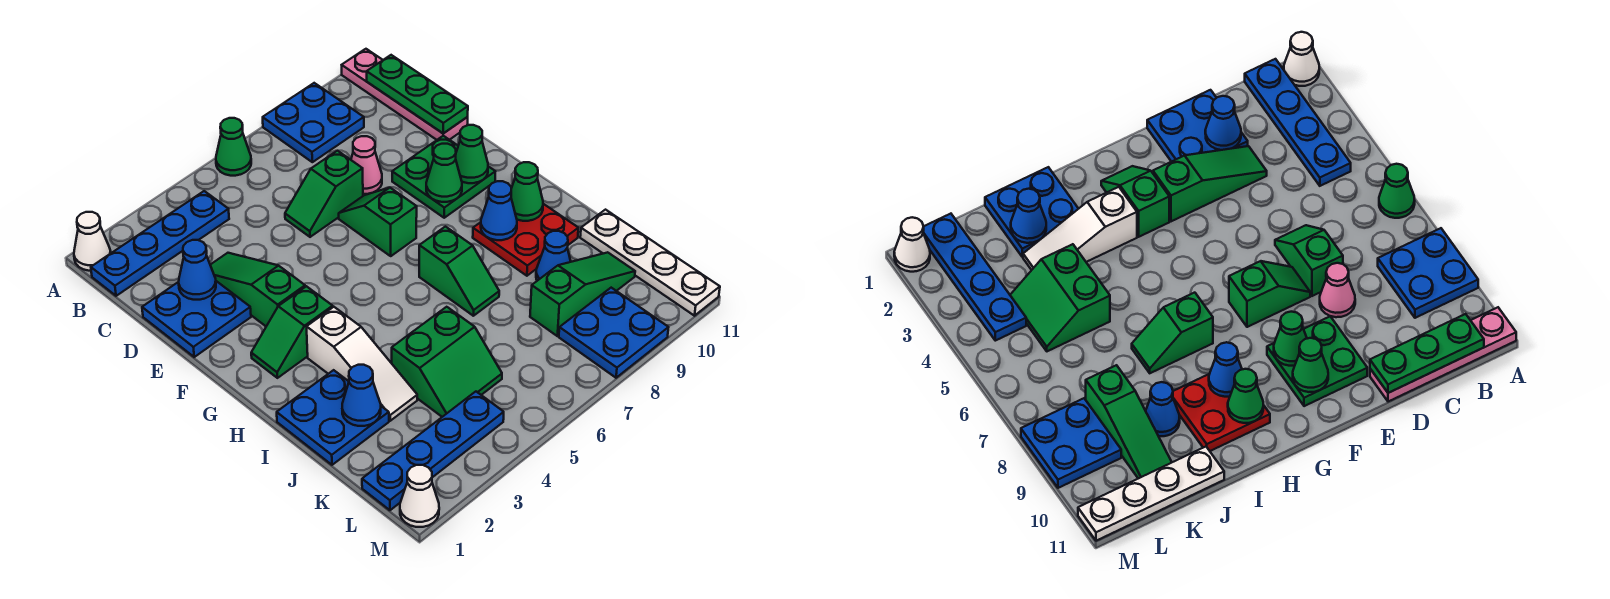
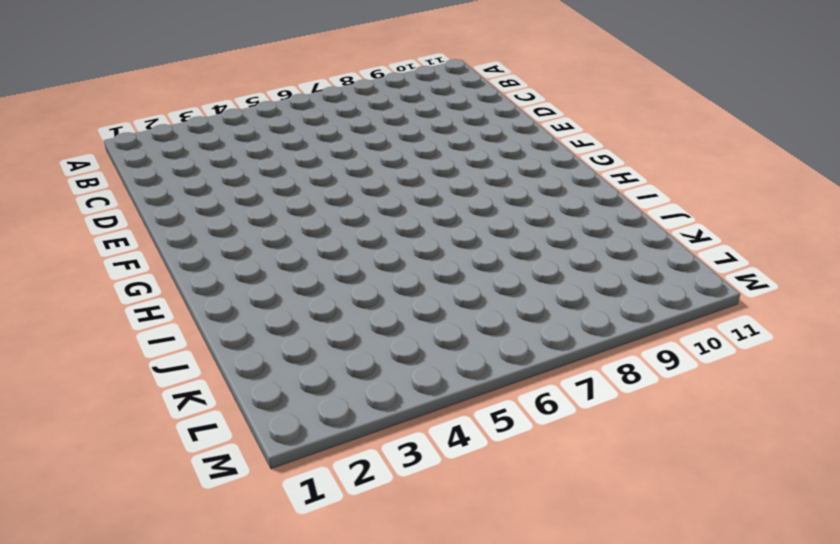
none -> white 1x1 cone [74,212,111,271]
none -> green 1x1 cone [216,118,251,176]
none -> blue 2x2 plate [263,83,364,162]
none -> pink 1x4 plate [342,49,468,140]

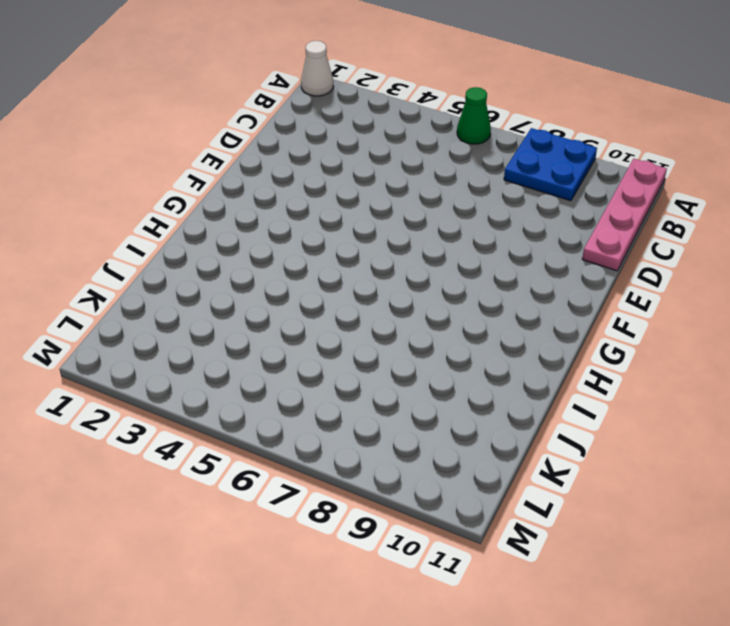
none -> blue 1x4 plate [91,191,229,296]
none -> blue 2x2 plate [142,281,251,357]
none -> green 1x3 slope [210,253,305,326]
none -> green 1x2 slope [285,151,363,237]

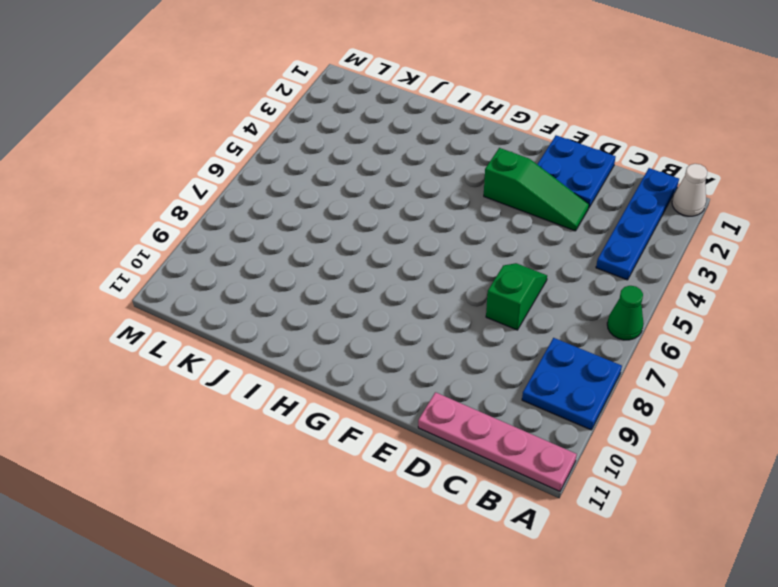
none -> pink 1x1 cone [351,136,382,194]
none -> green 1x2 slope [339,188,417,256]
none -> green 2x2 plate [392,136,495,218]
none -> green 1x2 slope [251,286,333,378]

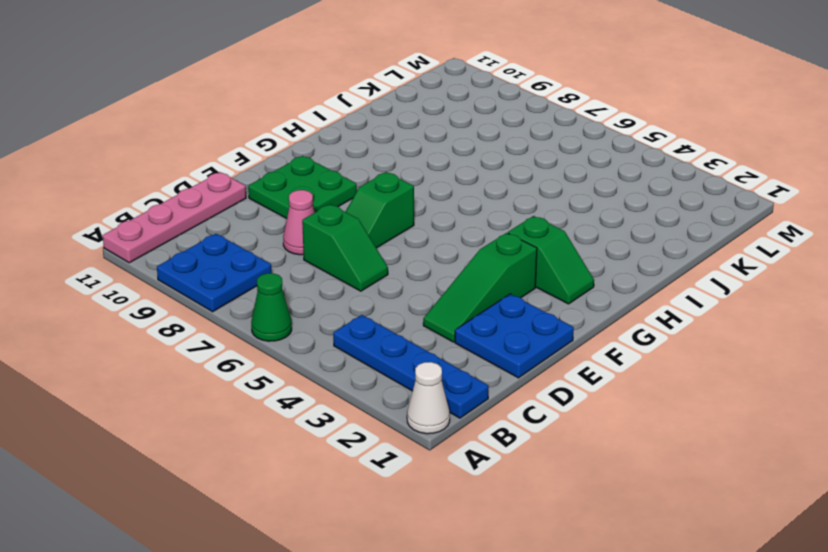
none -> white 1x3 slope [307,307,417,421]
none -> green 1x2 slope [419,227,499,316]
none -> red 2x2 plate [473,204,578,276]
none -> blue 2x2 plate [277,370,389,465]

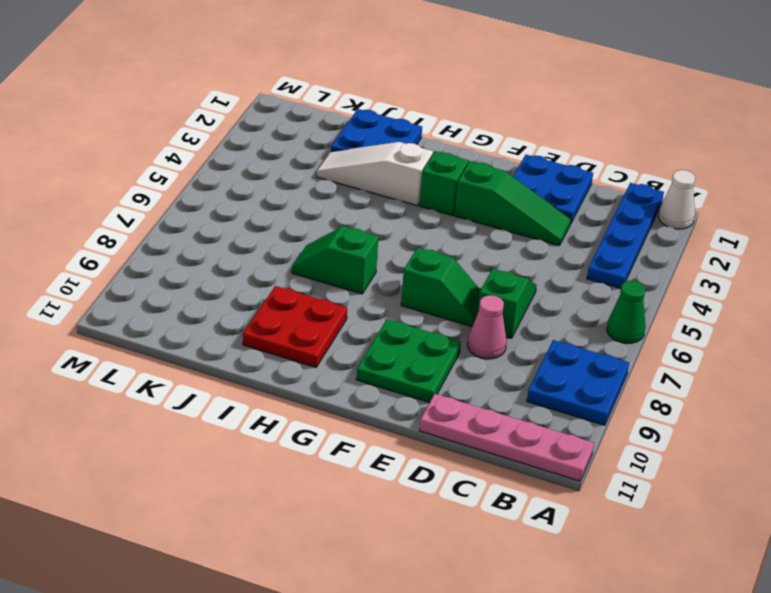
none -> green 2x2 slope [392,307,502,417]
none -> blue 1x1 cone [536,231,571,281]
none -> white 1x4 plate [580,210,720,316]
none -> green 1x3 slope [530,252,635,336]

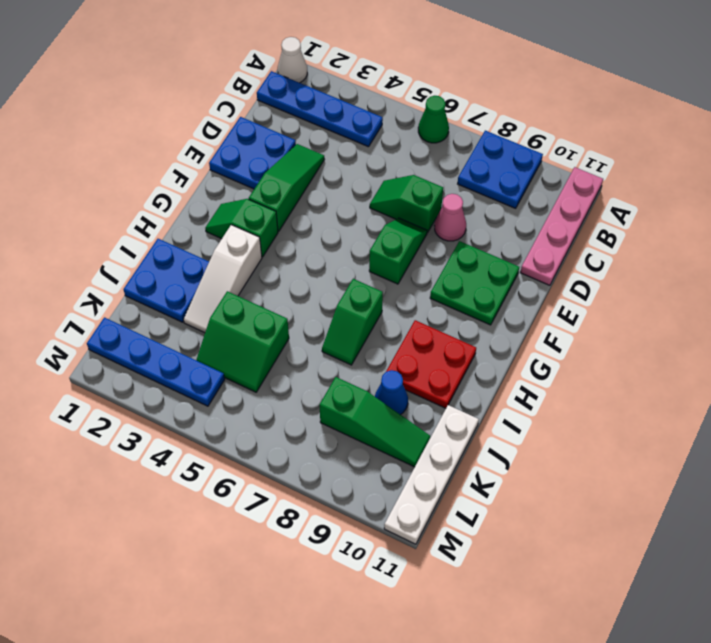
none -> blue 2x2 plate [559,288,669,378]
none -> white 1x1 cone [400,465,439,527]
none -> green 1x3 plate [367,55,468,133]
none -> blue 1x1 cone [179,240,216,300]

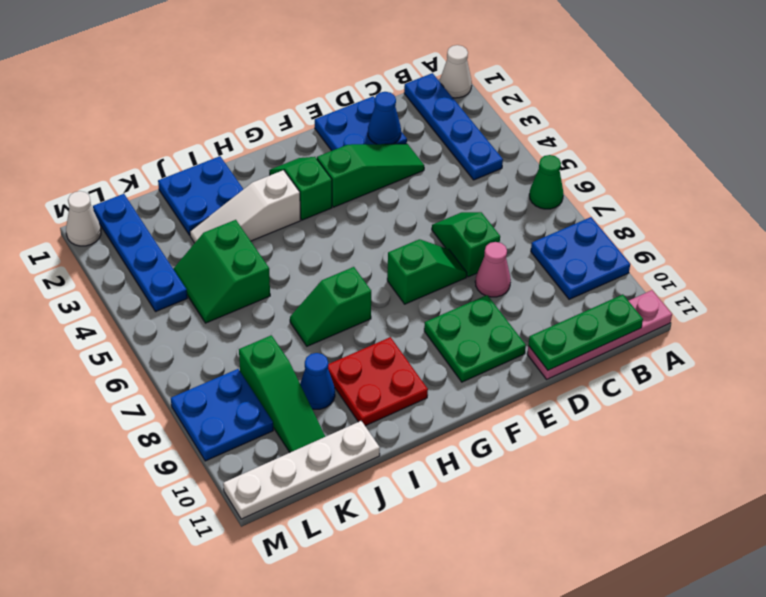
none -> green 1x1 cone [426,144,462,202]
none -> green 1x1 cone [456,125,488,183]
none -> blue 1x1 cone [481,181,517,240]
none -> green 1x1 cone [511,162,543,221]

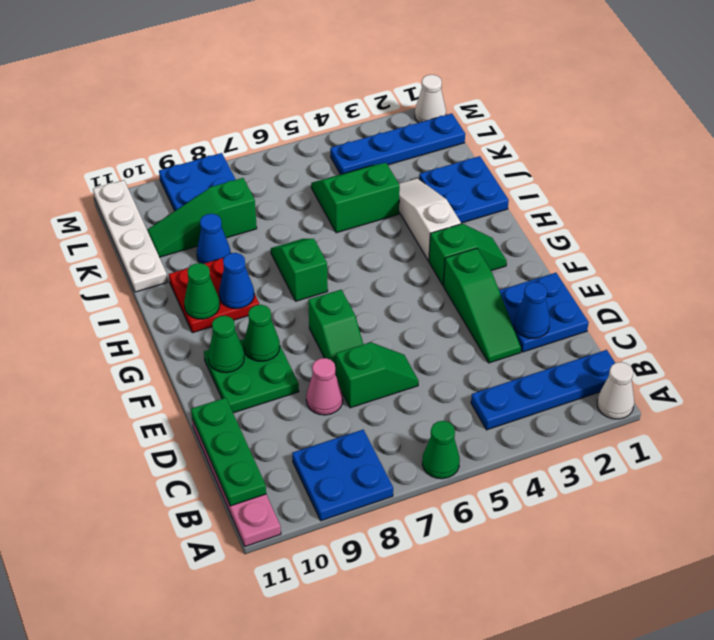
none -> blue 1x1 cone [342,365,381,426]

